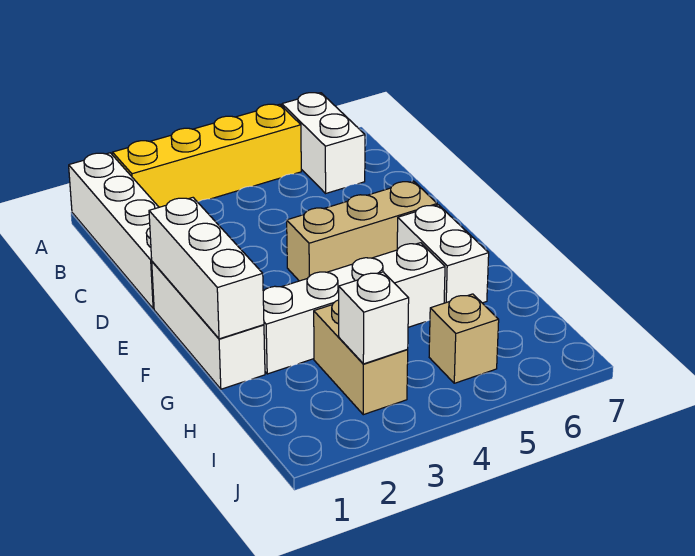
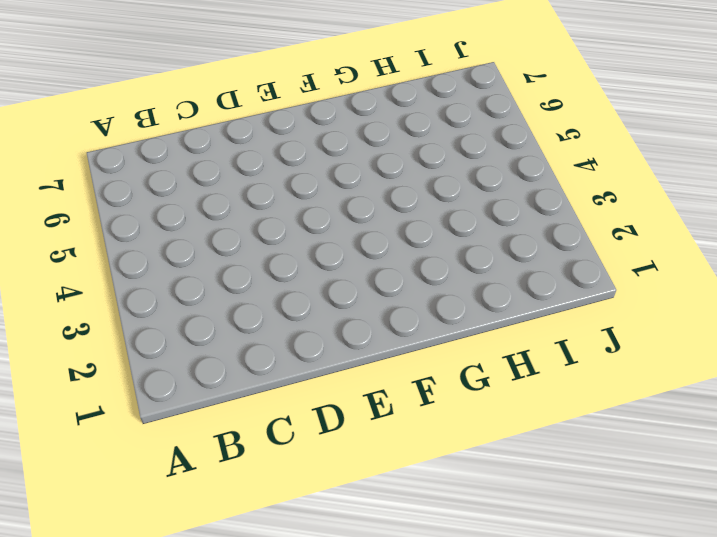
none -> white 1x4 brick [69,153,159,309]
none -> yellow 1x4 brick [112,104,301,207]

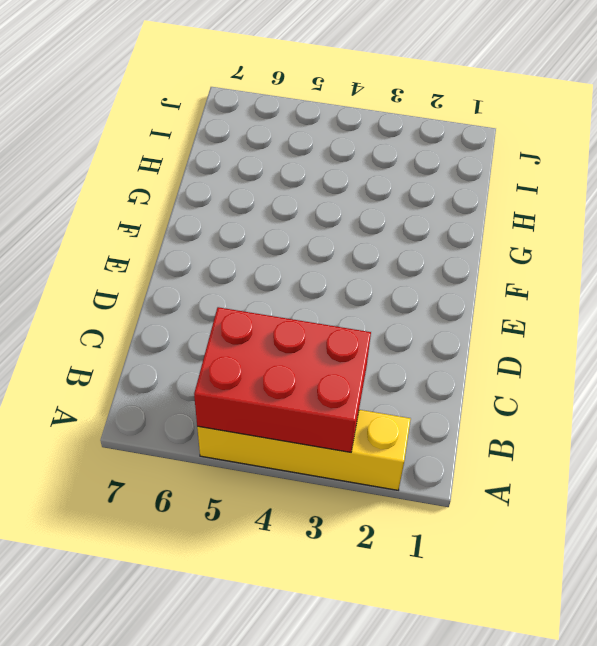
red 2x3 brick [194,307,371,452] -> none
none -> white 1x4 brick [69,153,159,309]
none -> white 1x2 brick [282,93,365,193]

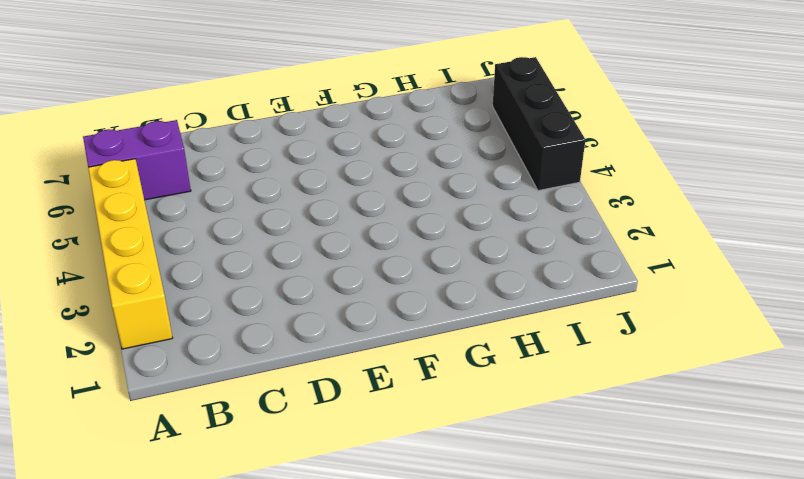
purple 1x2 brick [83,120,191,200] -> white 1x2 brick [282,93,365,193]
black 1x3 brick [493,57,585,191] -> none
none -> white 1x4 brick [69,153,159,309]
none -> white 1x3 brick [152,262,265,389]

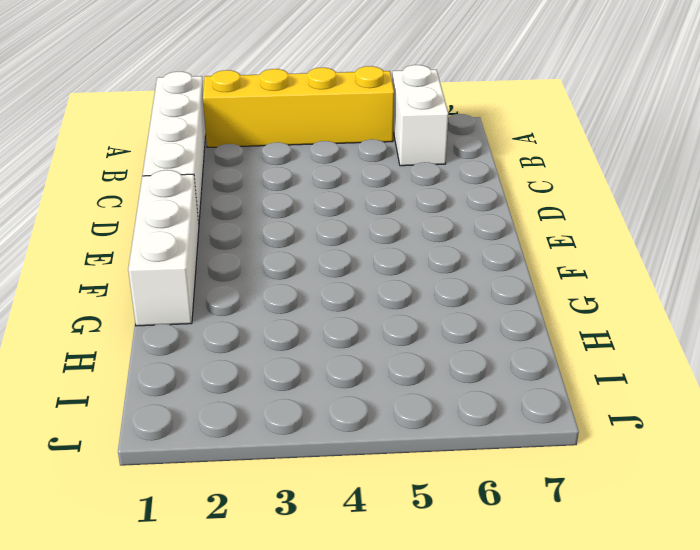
none -> tan 1x3 brick [287,181,437,281]
none -> white 1x2 brick [397,205,489,303]

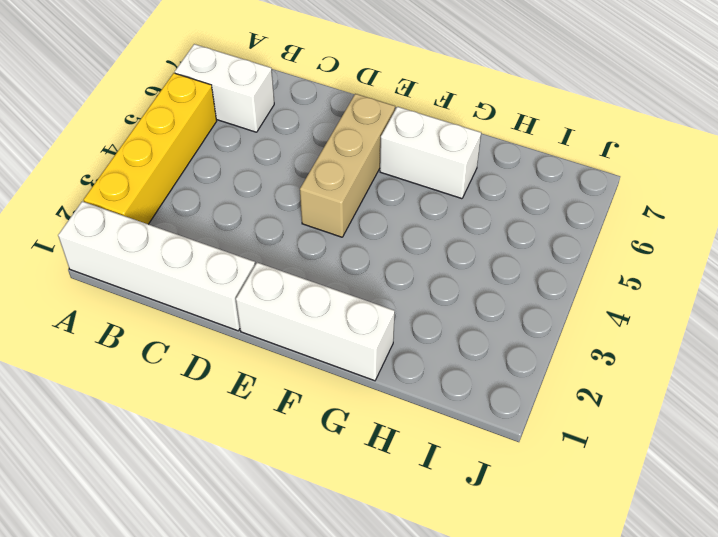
none -> white 1x4 brick [263,243,445,374]
none -> tan 1x2 brick [314,300,408,415]

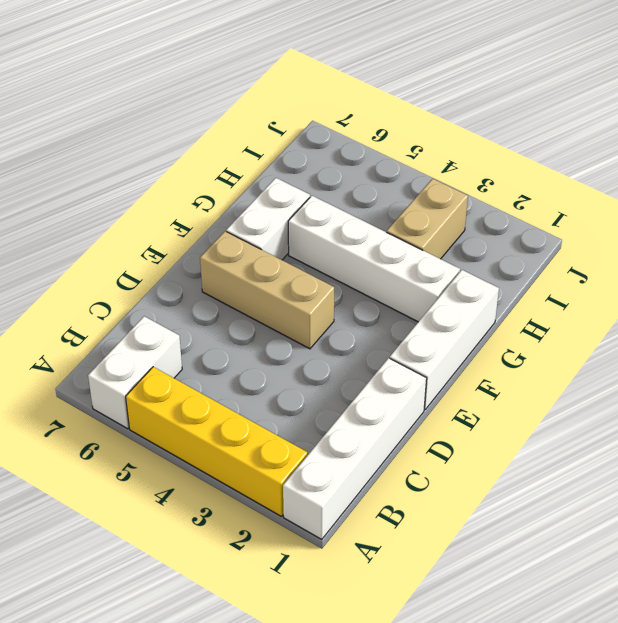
none -> tan 1x1 brick [429,294,499,383]
none -> white 1x3 brick [149,198,264,339]

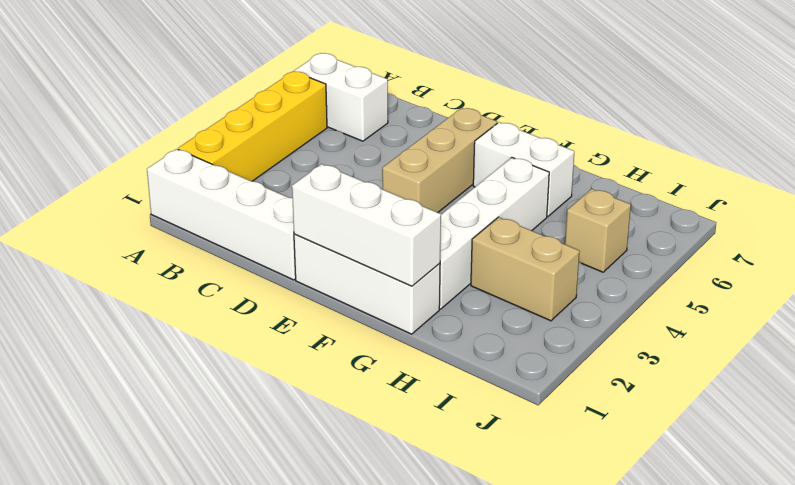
none -> white 1x1 brick [339,272,409,364]

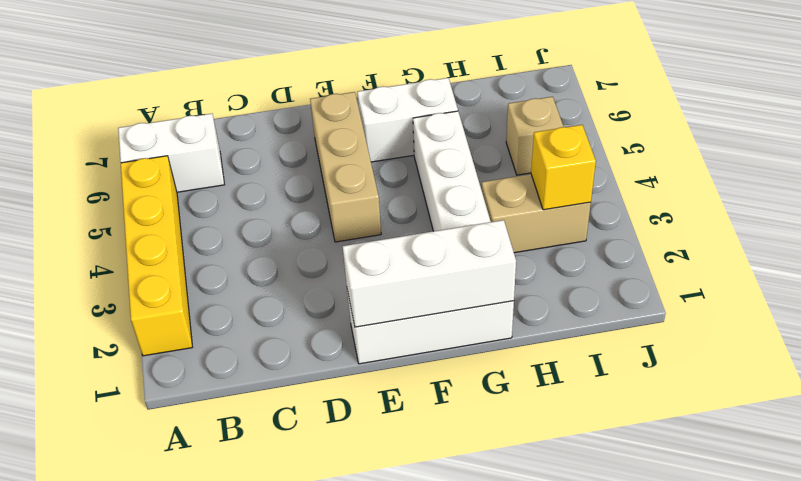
yellow 1x1 brick [531,125,596,210] -> white 1x1 brick [339,272,409,364]
none -> white 1x4 brick [69,153,159,309]

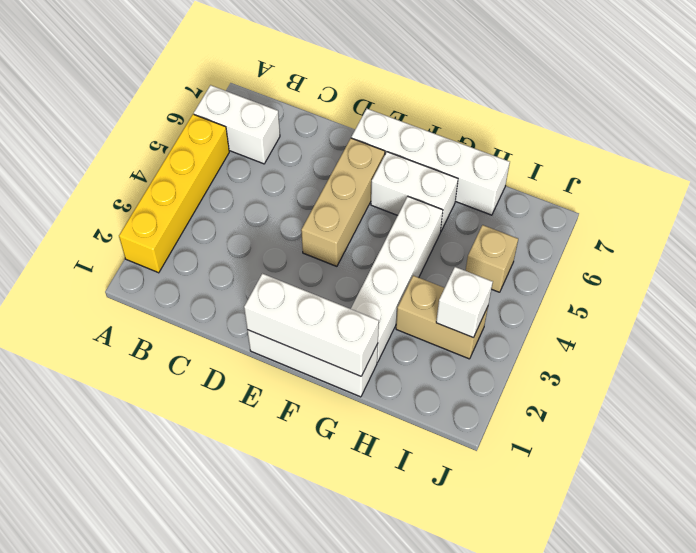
white 1x4 brick [351,109,510,215] -> white 1x4 brick moved to [69,153,159,309]

